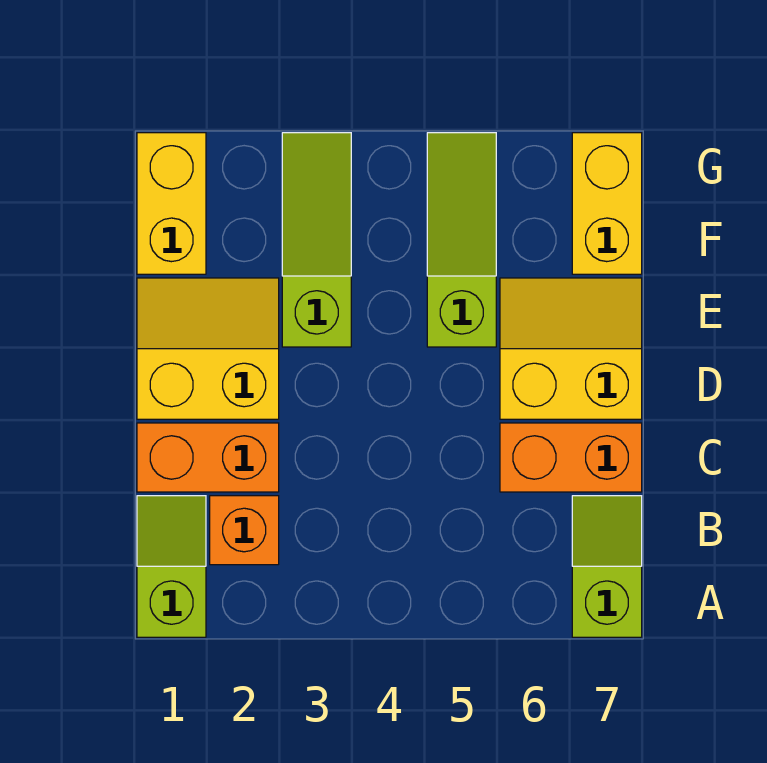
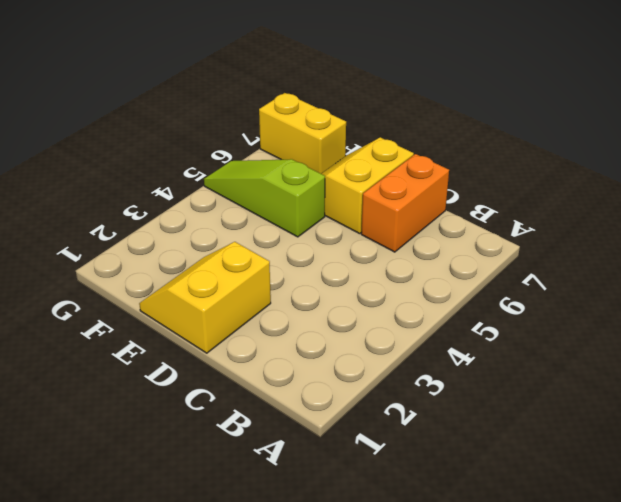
none -> lime 1x2 slope [137,496,206,637]
none -> lime 1x2 slope [572,496,642,637]

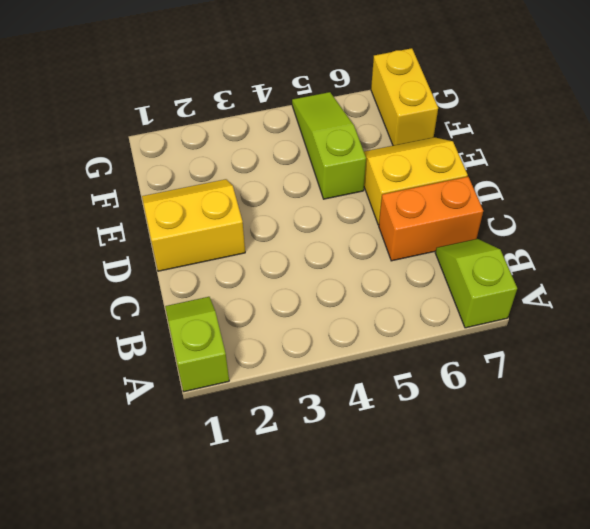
none -> orange 1x1 brick [210,496,279,565]
none -> orange 1x2 brick [137,423,279,492]

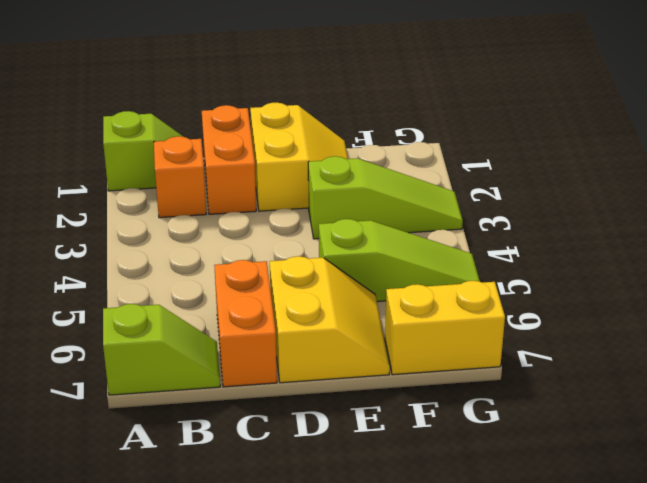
none -> yellow 1x2 brick [137,133,206,274]

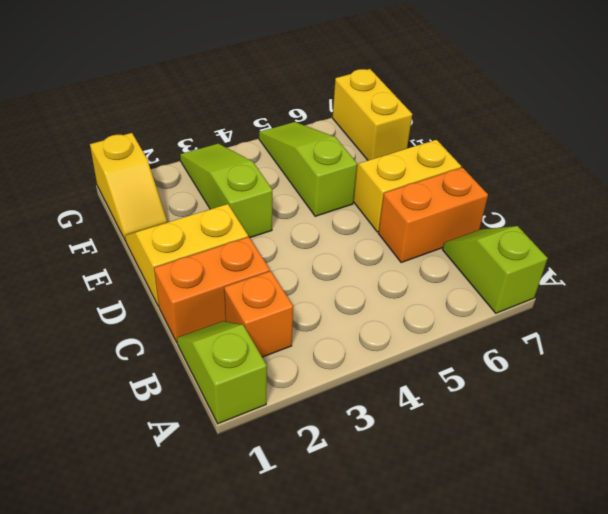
yellow 1x2 slope [90,133,167,241] -> yellow 1x2 brick [137,133,206,274]

